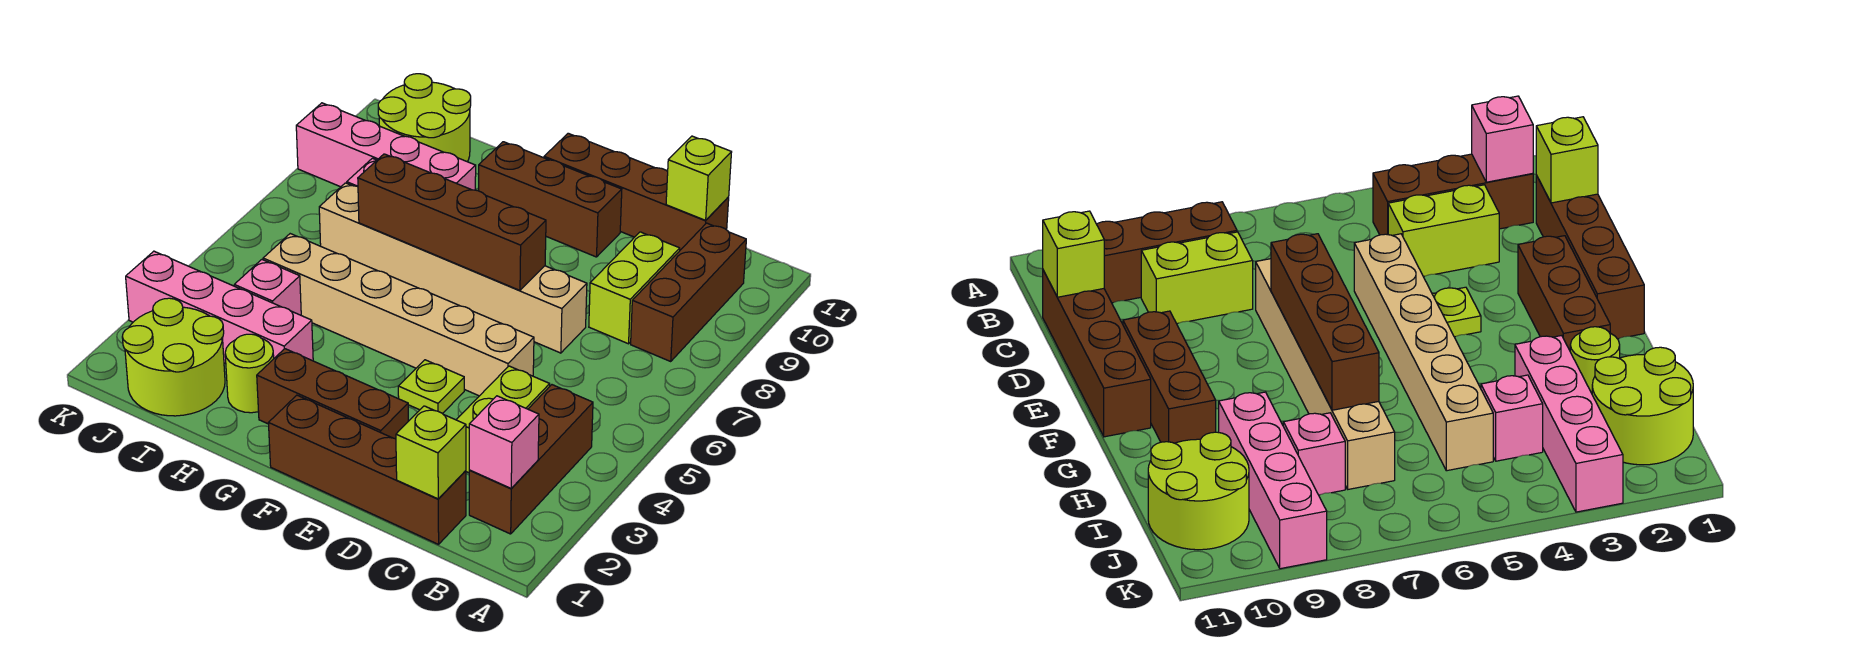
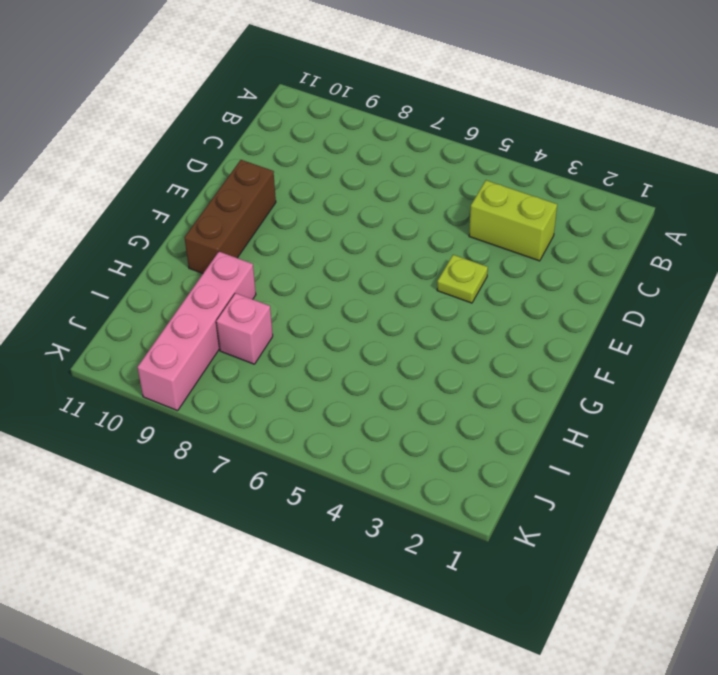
none -> brown 1x3 brick [469,385,593,534]
none -> brown 1x3 brick [631,223,746,361]
none -> brown 1x4 brick [268,395,466,544]

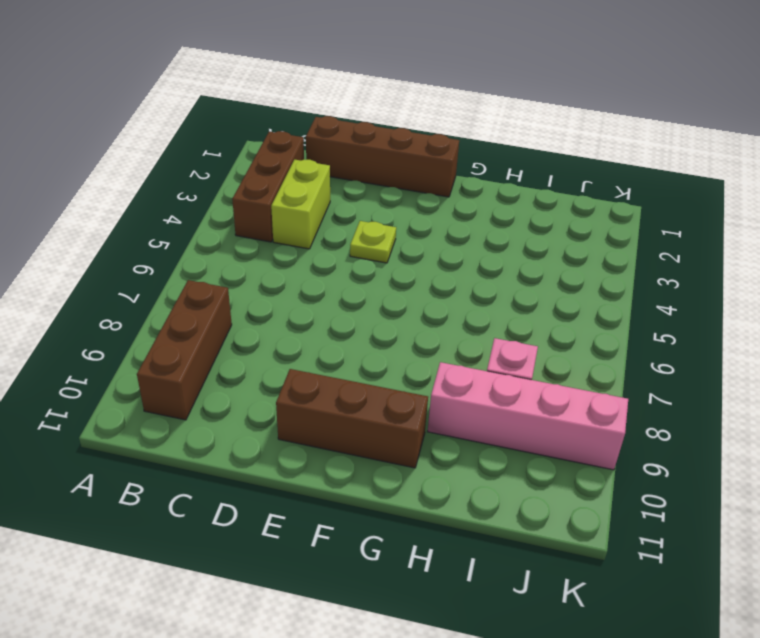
none -> lime 1x2 brick [589,232,680,344]
none -> brown 1x4 brick [544,133,729,250]
none -> tan 1x6 brick [263,234,534,396]

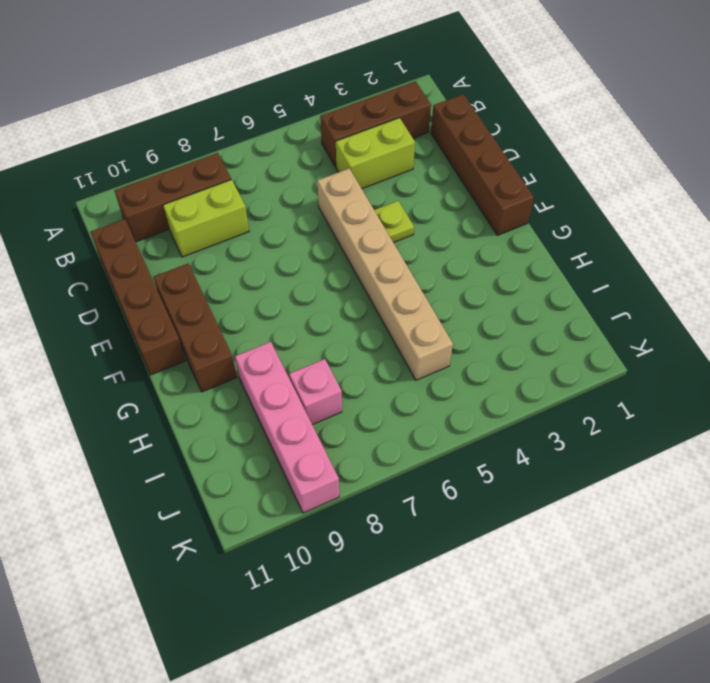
none -> tan 1x6 brick [319,183,587,353]
none -> brown 1x3 brick [257,349,408,439]
none -> lime 1x1 round brick [225,334,274,413]

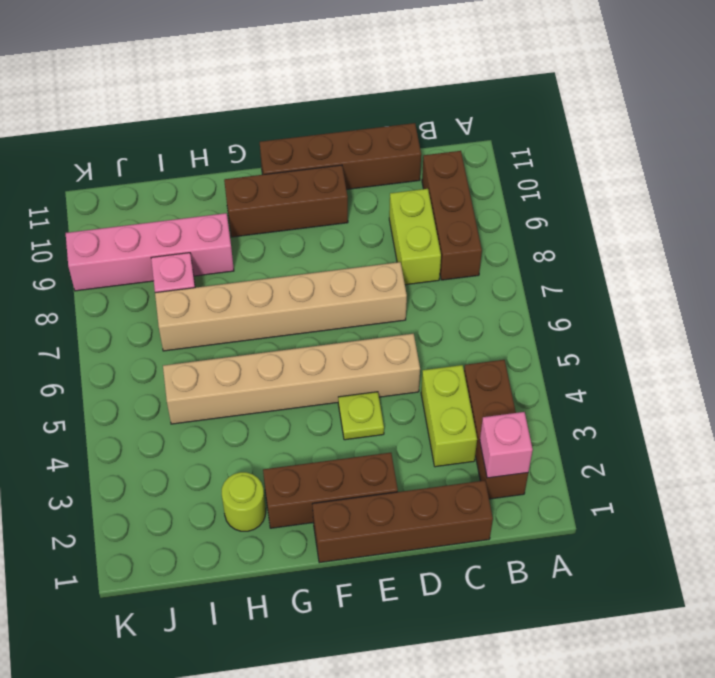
none -> pink 1x4 brick [126,251,313,364]
none -> lime 2x2 round brick [122,298,225,416]
none -> pink 1x1 brick [234,260,301,315]

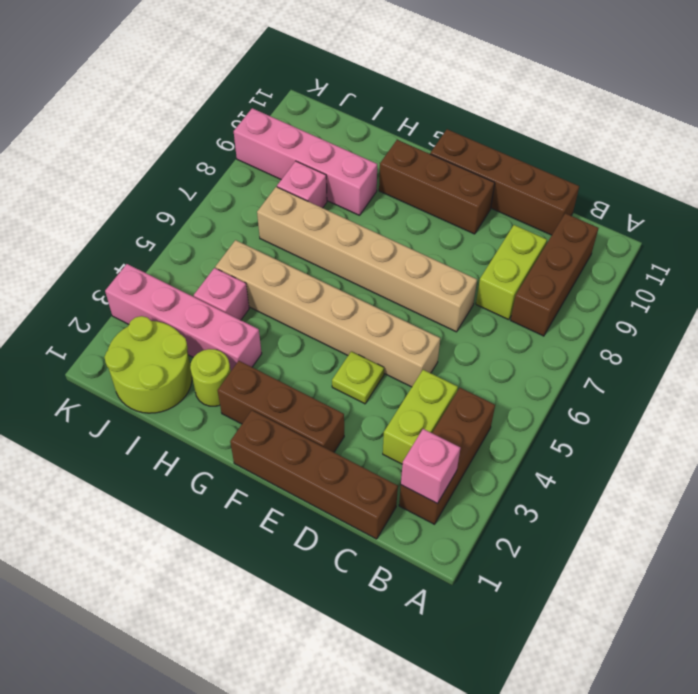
none -> lime 2x2 round brick [378,74,471,162]
none -> lime 1x1 brick [396,406,466,499]
none -> lime 1x1 brick [666,136,732,220]

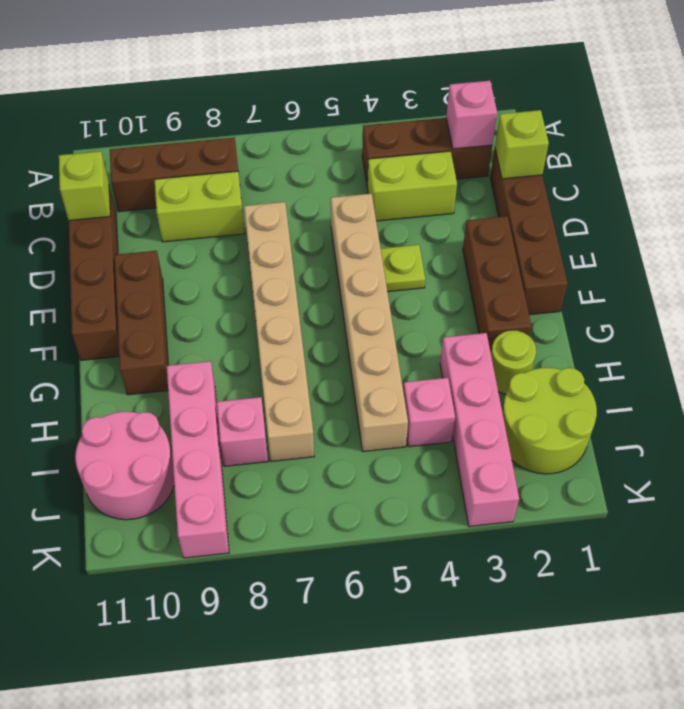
pink 2x2 round brick [75,412,174,520] -> lime 2x2 round brick [378,74,471,162]
none -> brown 1x4 brick [358,154,546,290]

